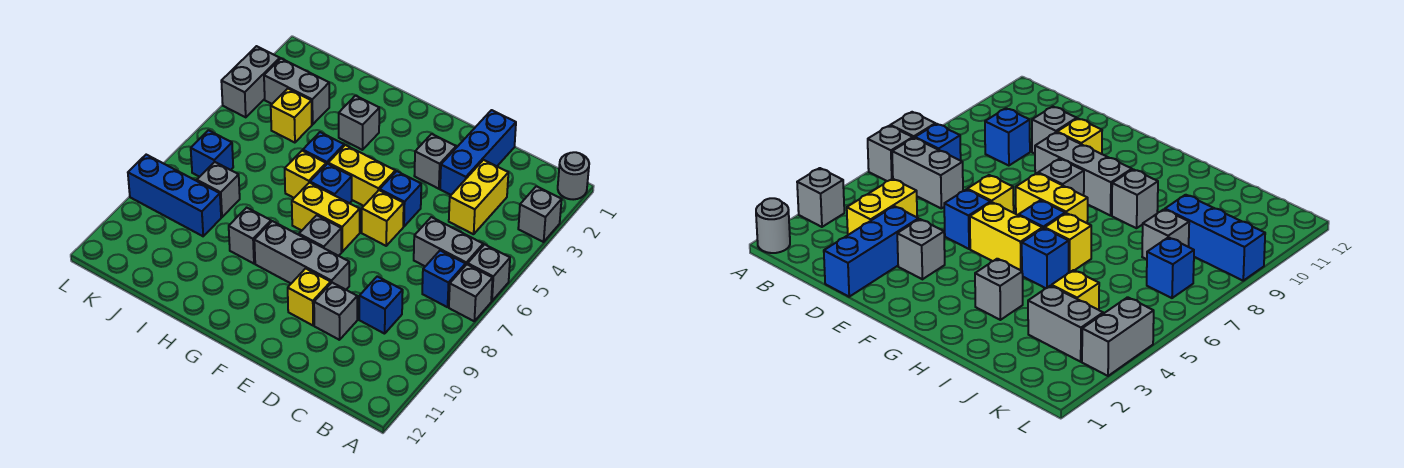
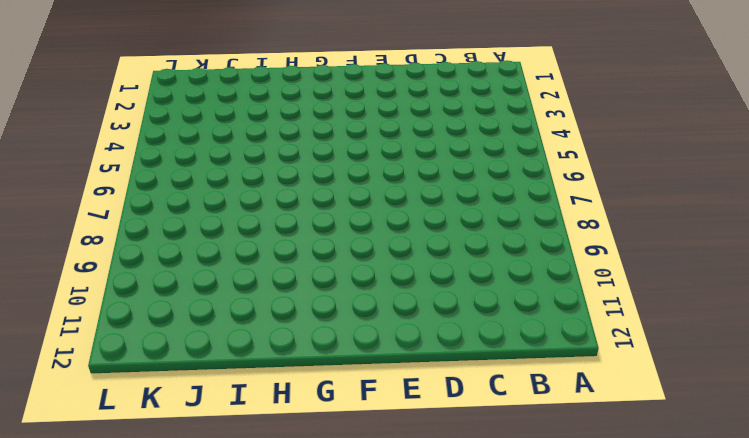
none -> grey 1x1 round brick [558,152,589,200]
none -> grey 1x1 brick [518,186,562,242]
none -> grey 1x1 brick [468,244,510,301]

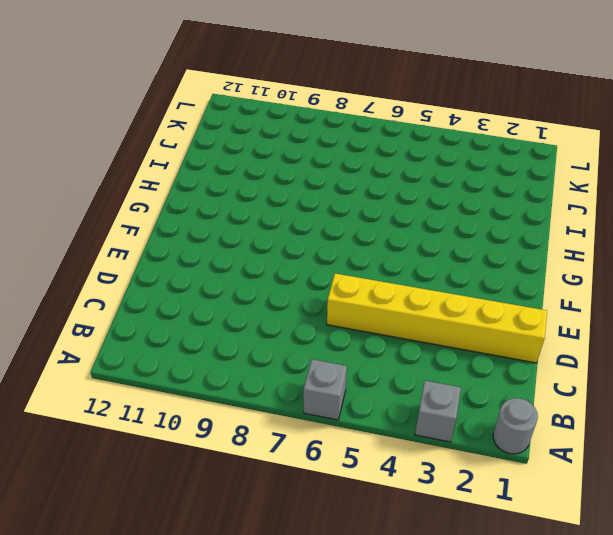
yellow 1x6 brick [327,274,547,363] -> blue 1x3 brick [440,110,516,195]
none -> grey 1x1 brick [449,264,493,321]
none -> grey 1x2 brick [414,217,483,266]
none -> blue 1x1 brick [422,251,466,307]

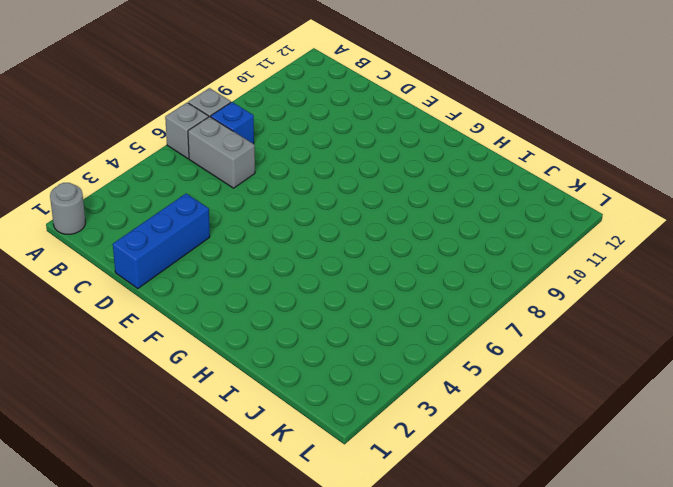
none -> grey 1x1 brick [518,186,562,242]
none -> yellow 1x2 brick [449,160,508,234]
none -> blue 1x1 brick [359,276,403,334]

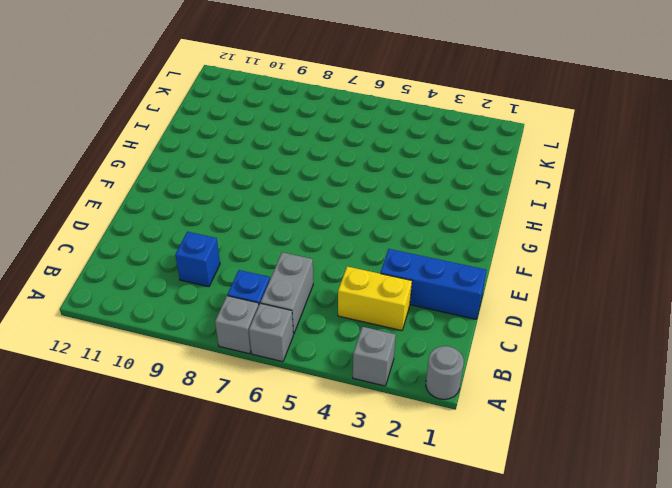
none -> grey 1x1 brick [314,283,357,340]
none -> grey 1x1 brick [414,134,456,189]
none -> blue 1x1 brick [380,171,421,227]

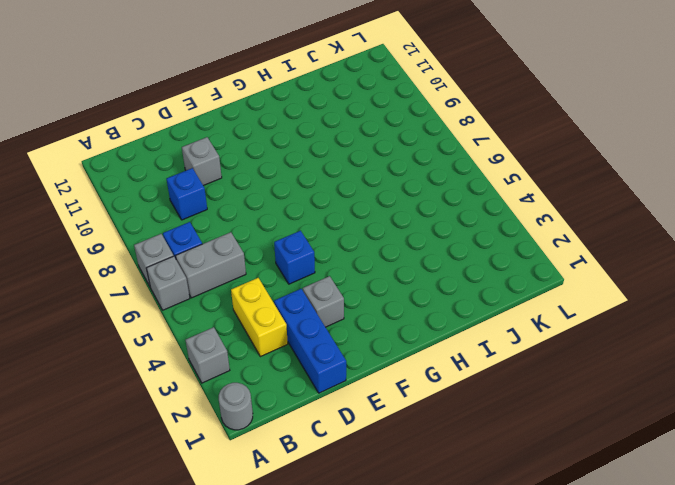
none -> yellow 1x1 brick [362,190,404,246]
none -> grey 1x3 brick [254,221,349,290]
none -> yellow 1x1 brick [288,268,331,325]

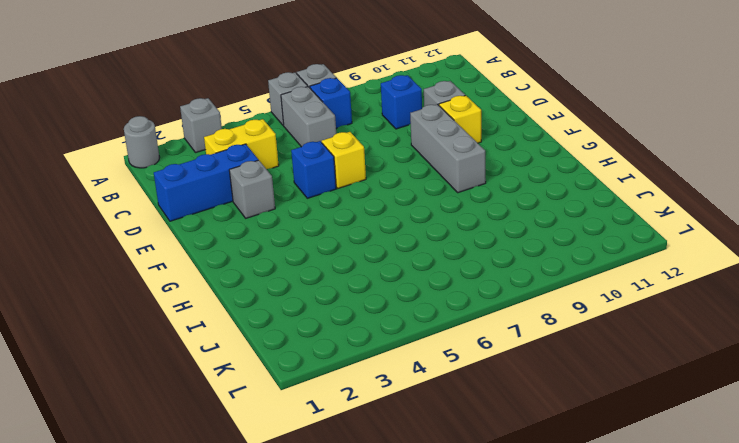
none -> yellow 1x2 brick [328,145,395,206]
none -> yellow 1x2 brick [292,183,360,252]
none -> grey 1x1 brick [299,215,342,256]

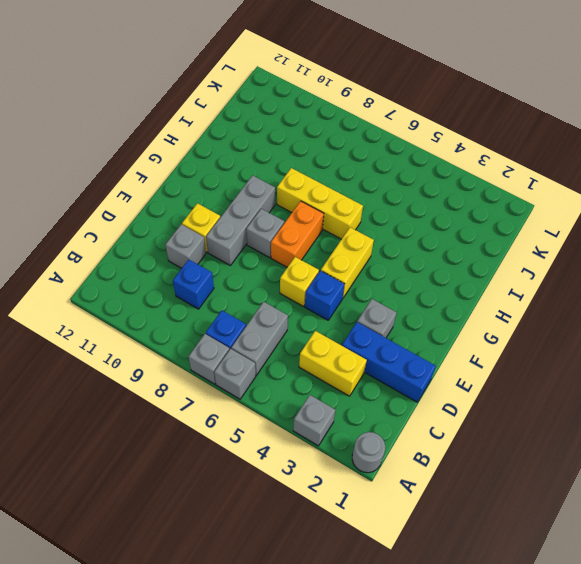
orange 1x2 brick [271,201,324,267] -> yellow 1x2 brick [292,183,360,252]
yellow 1x3 brick [277,168,363,239] -> yellow 1x1 brick [285,151,326,198]
none -> blue 1x1 brick [310,164,352,203]
none -> grey 1x1 brick [339,96,379,150]
none -> blue 1x1 brick [303,132,344,164]

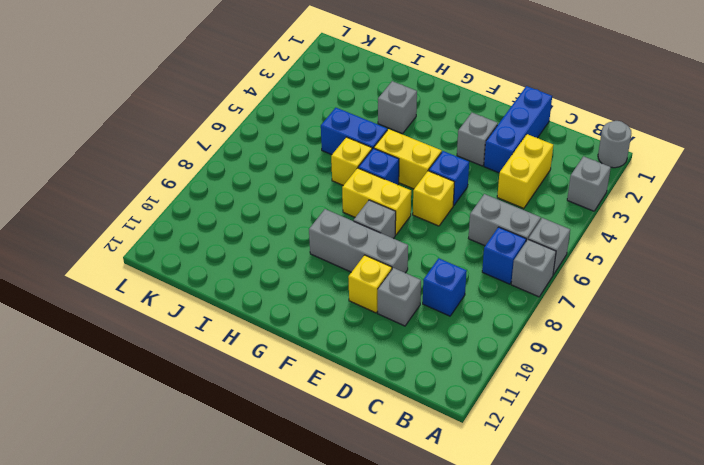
blue 1x2 brick [321,108,387,155] -> blue 1x1 brick [303,132,344,164]
none -> grey 1x1 brick [229,208,271,264]
none -> grey 1x2 brick [264,59,329,124]
none -> yellow 1x1 brick [271,89,312,143]

